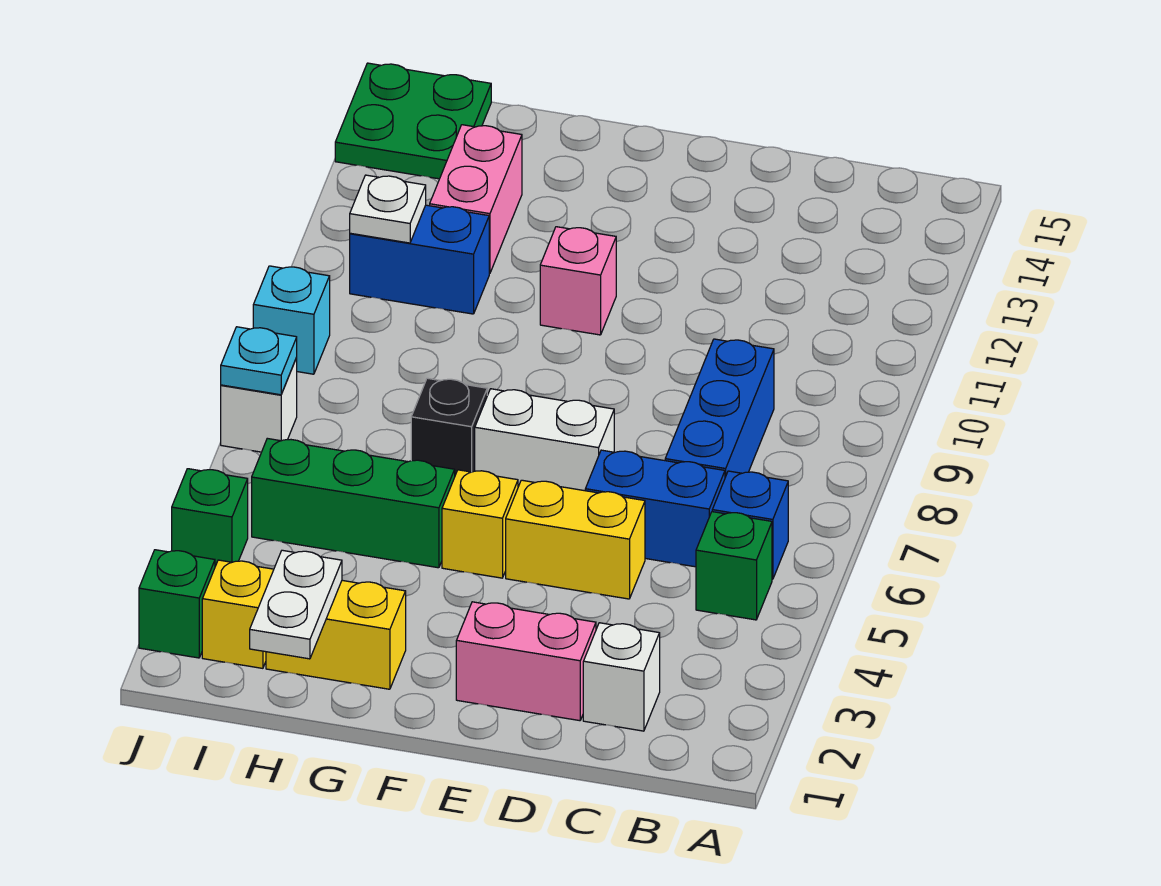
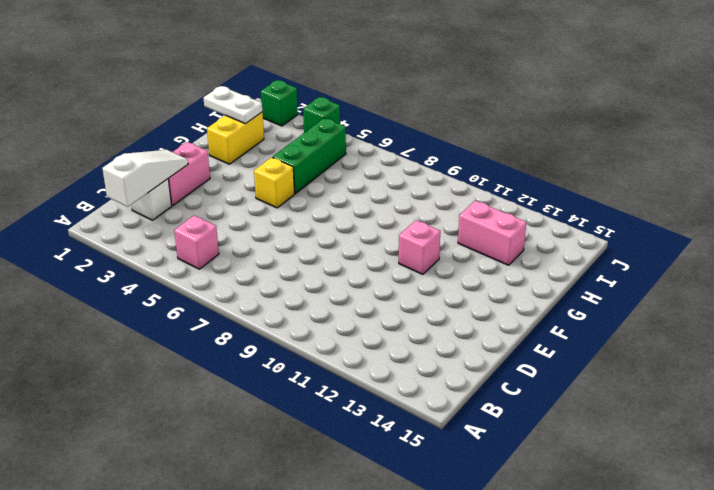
white 1x3 slope [102,150,188,207] -> none
pink 1x1 brick [174,215,219,269] -> green 1x1 brick [696,512,772,620]
none -> blue 1x1 brick [712,471,788,579]
none -> blue 1x2 brick [585,450,725,567]
none -> blue 1x3 brick [665,339,774,477]

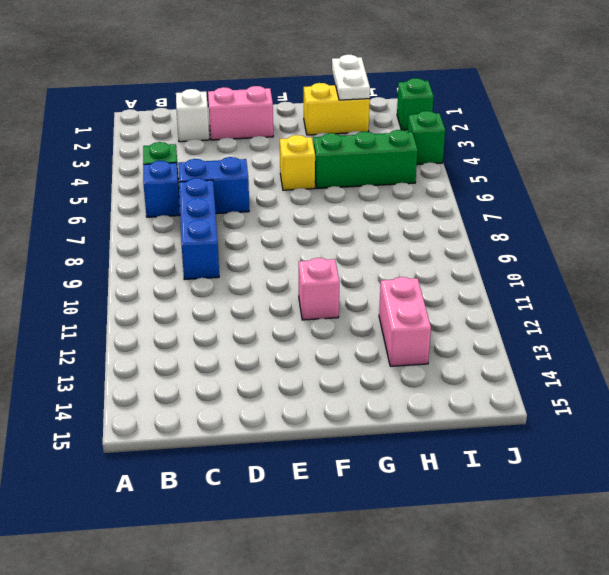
none -> yellow 1x2 brick [506,480,645,599]
none -> white 1x2 brick [475,389,614,491]
none -> black 1x1 brick [411,378,487,475]

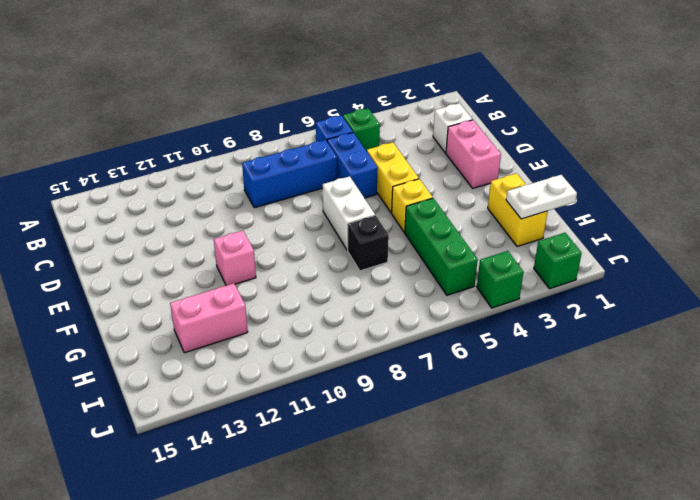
none -> blue 1x2 brick [350,205,489,314]
none -> yellow 1x1 brick [202,560,274,668]
none -> green 2x2 plate [335,63,491,179]

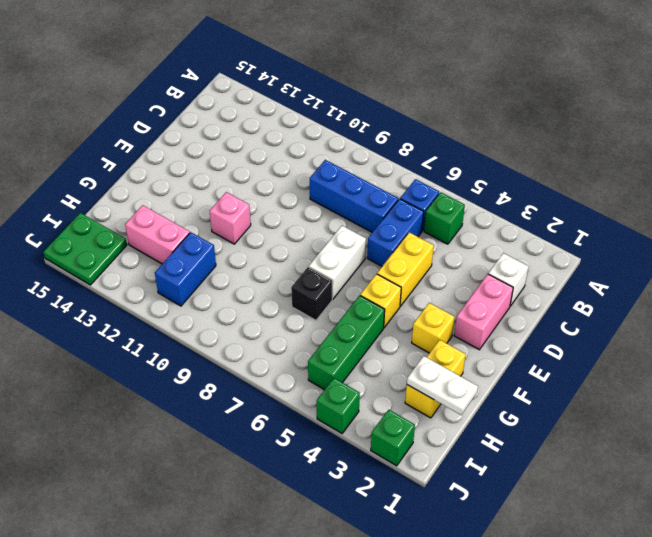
yellow 1x1 brick [412,303,455,353] -> yellow 1x1 brick moved to [202,560,274,668]
none -> white 1x1 brick [221,357,297,452]
none -> cyan 1x1 brick [253,266,330,374]
none -> white 1x1 plate [350,175,426,243]

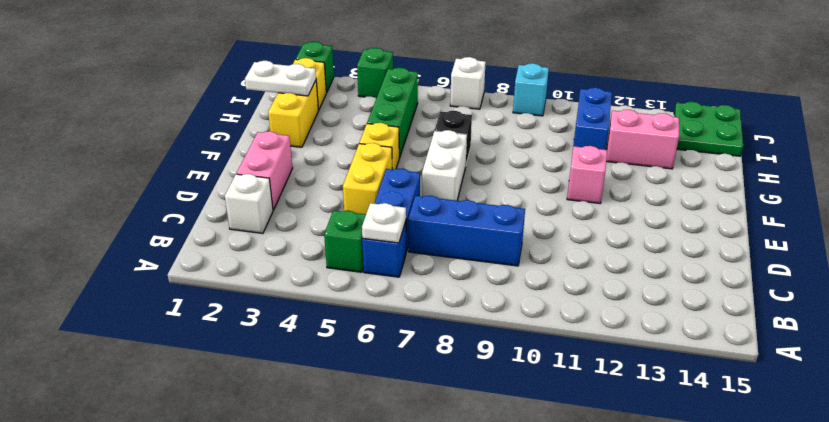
white 1x1 plate [362,203,406,243] -> white 1x1 plate moved to [350,175,426,243]
none -> cyan 1x1 plate [221,327,297,395]

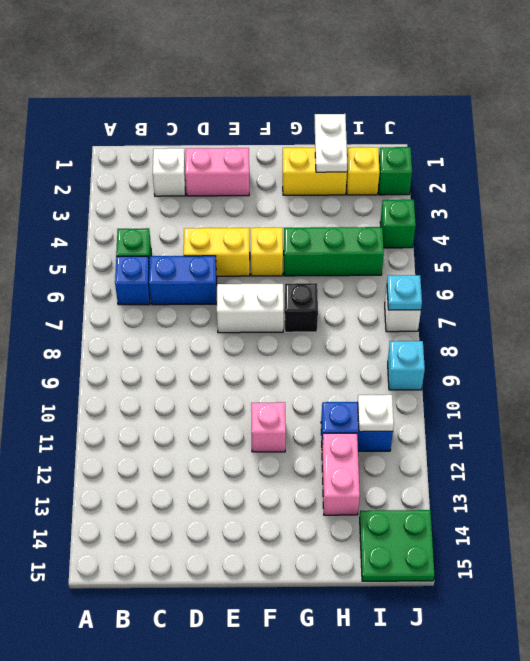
none -> blue 1x3 brick [665,339,774,477]

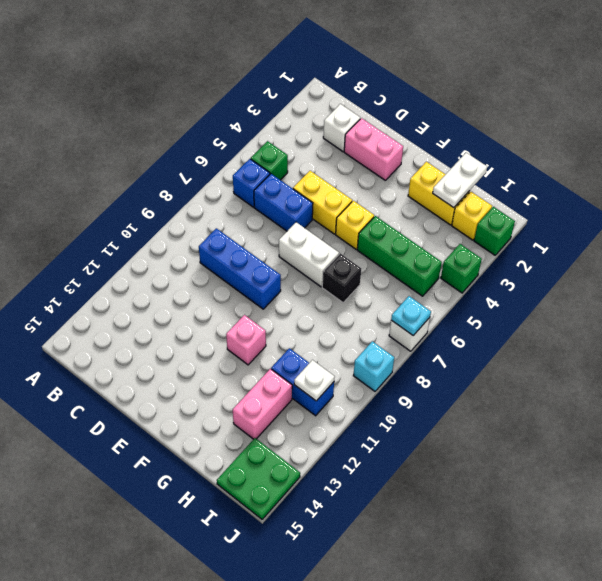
blue 1x3 brick [199,228,281,309] -> blue 1x3 brick turned to [665,339,774,477]

